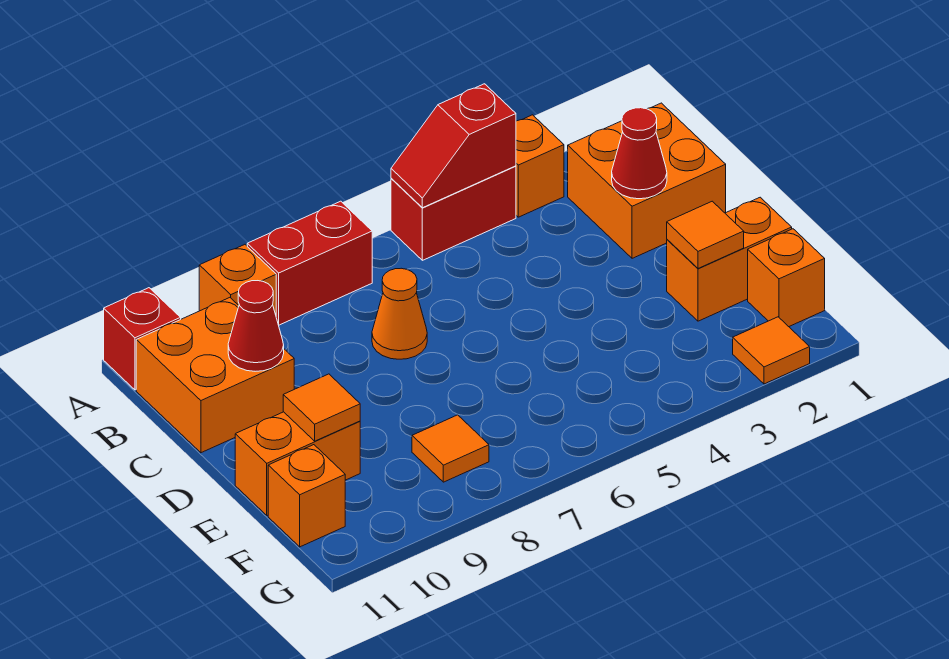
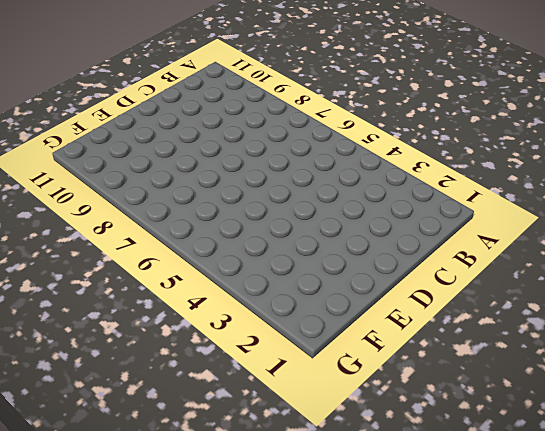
none -> orange 1x1 brick [516,115,564,217]
none -> red 1x2 brick [391,166,516,260]
none -> red 1x2 brick [247,201,372,325]

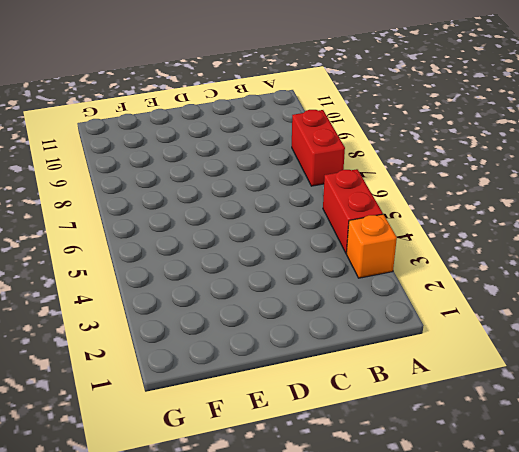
none -> orange 1x1 brick [199,245,276,315]
none -> red 1x1 brick [104,288,181,390]
none -> orange 2x2 brick [568,103,726,258]

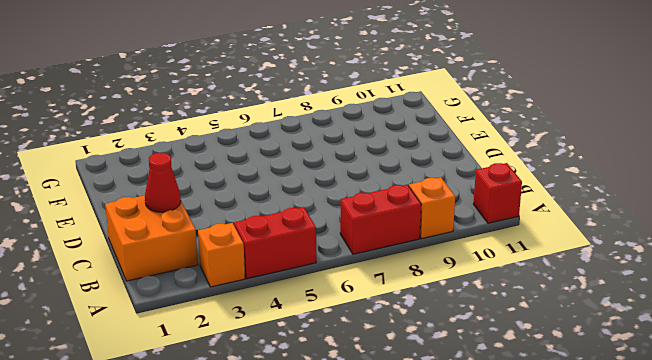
none -> orange 2x2 brick [136,298,294,453]
none -> orange 1x1 cone [372,268,427,359]
none -> orange 1x2 brick [667,197,792,321]

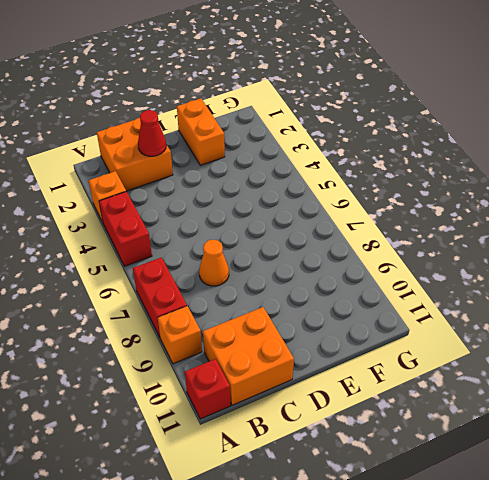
none -> orange 1x2 brick [235,412,360,515]
none -> orange 1x1 brick [748,229,825,327]
none -> orange 1x1 tile [412,415,489,482]

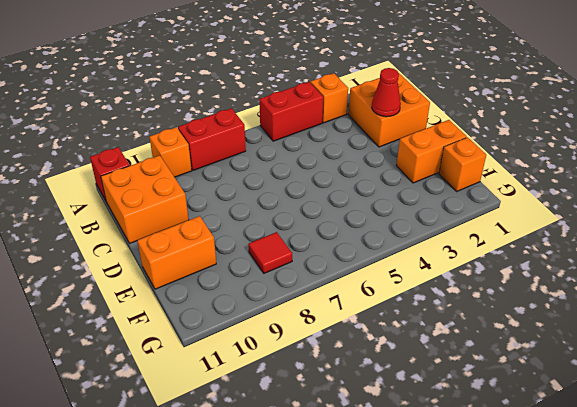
red 1x1 tile [248,232,292,273] -> orange 1x1 tile [412,415,489,482]
none -> orange 1x1 cone [372,268,427,359]
none -> orange 1x1 brick [268,445,345,547]
none -> orange 1x1 tile [733,317,810,384]

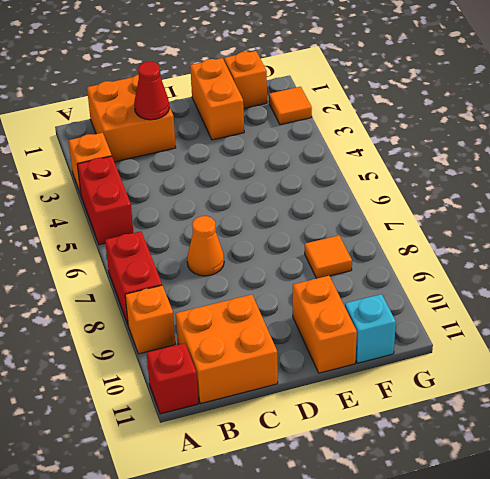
cyan 1x1 brick [345,294,396,363] -> orange 1x1 brick [268,445,345,547]
none -> red 1x2 slope [391,84,516,208]
none -> red 1x1 cone [228,281,284,371]
none -> orange 1x1 tile [667,201,744,268]

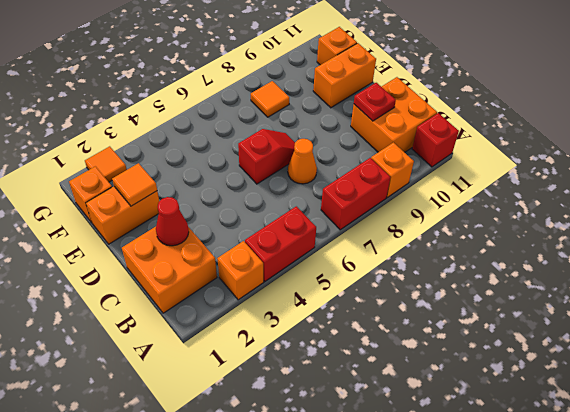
red 1x1 plate [354,83,396,121] -> red 1x1 cone [228,281,284,371]
red 1x2 slope [238,129,295,184] -> red 1x2 slope moved to [391,84,516,208]
none -> orange 1x1 tile [283,374,360,441]

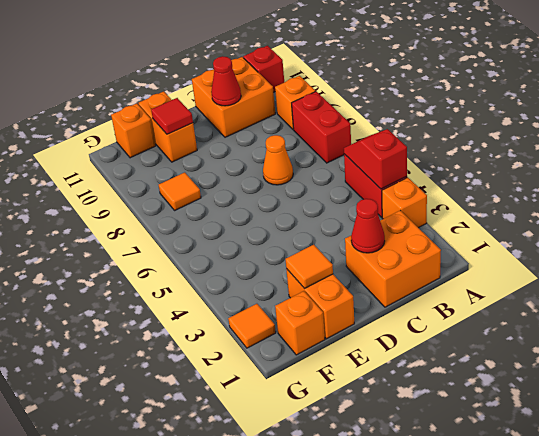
red 1x1 tile [151,98,193,134] -> orange 1x1 tile [283,374,360,441]

